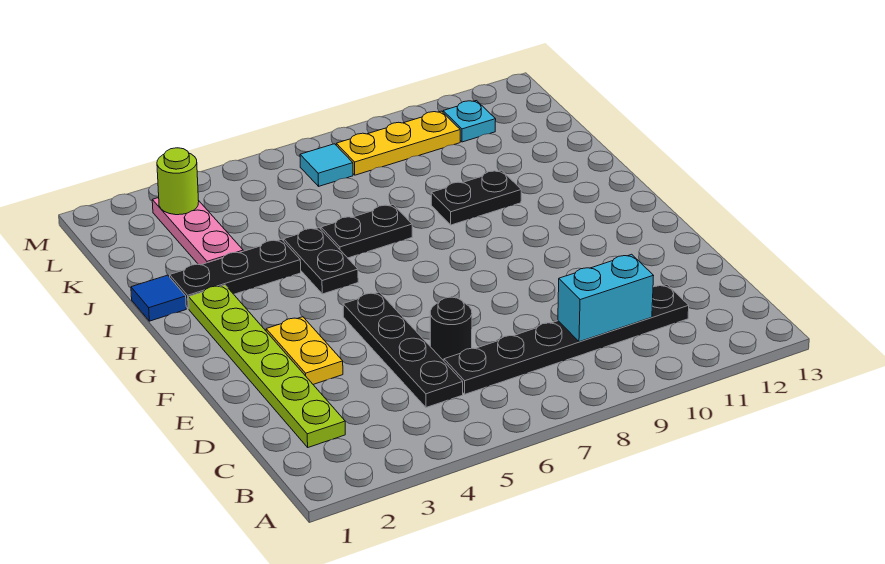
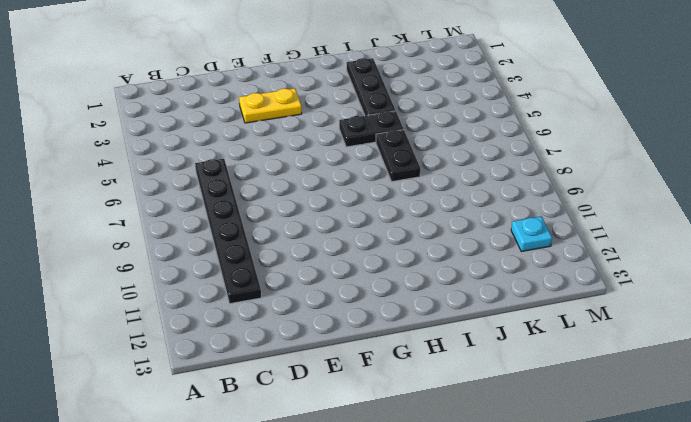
none -> lime 1x6 plate [189,285,345,447]
none -> black 1x4 plate [343,292,463,407]
none -> black 1x1 round brick [430,297,472,361]

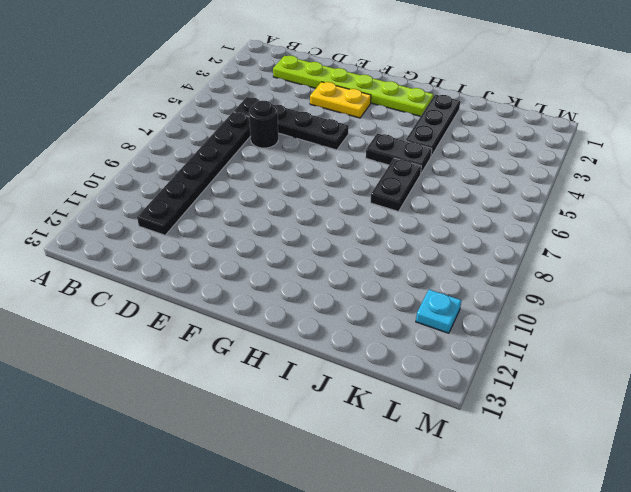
none -> blue 1x1 tile [131,275,186,321]
none -> black 1x2 plate [431,170,521,225]
none -> pink 1x3 plate [152,198,243,265]

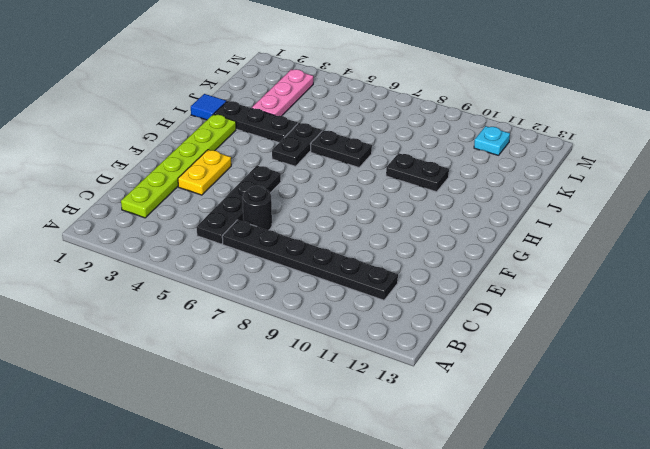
none -> cyan 1x1 tile [300,144,353,186]
none -> yellow 1x3 plate [336,111,460,175]
none -> cyan 1x2 brick [558,254,654,342]

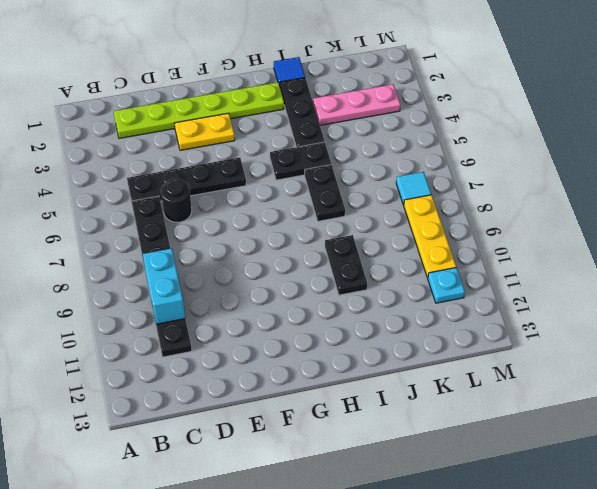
none -> lime 1x1 round brick [157,148,199,215]

